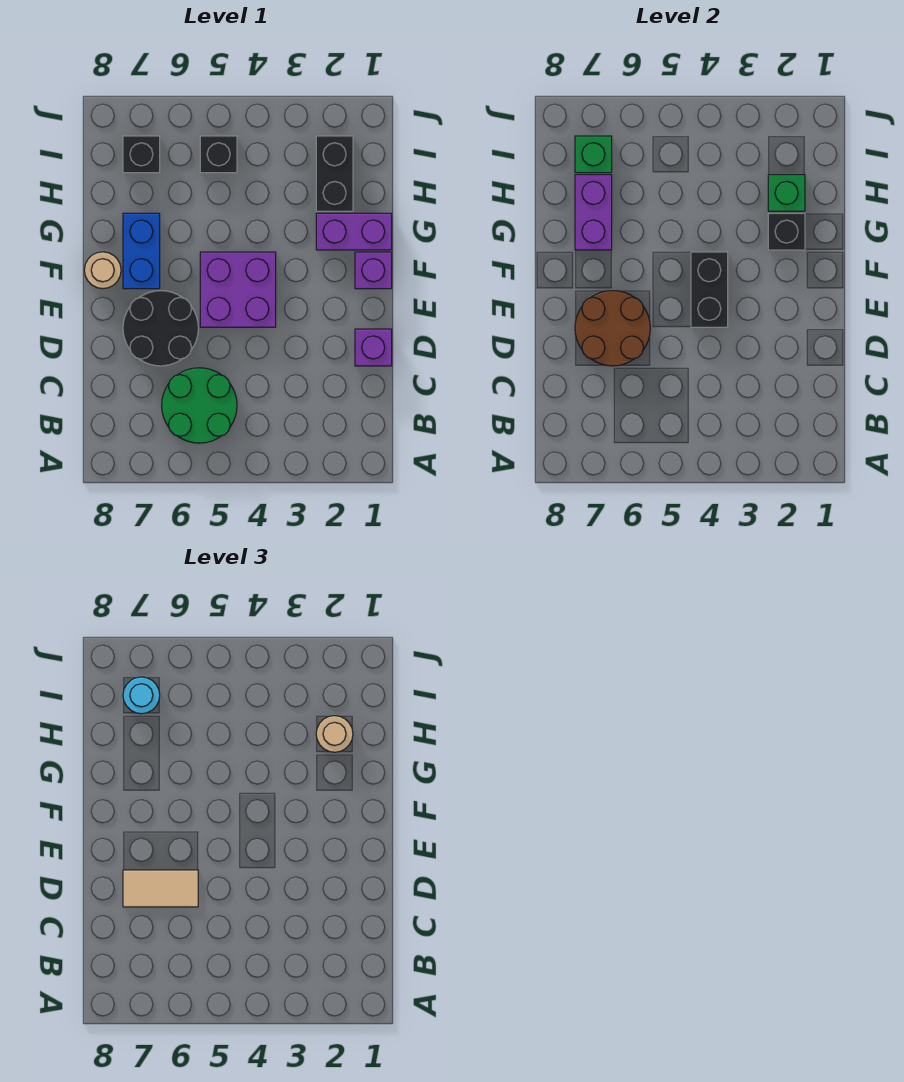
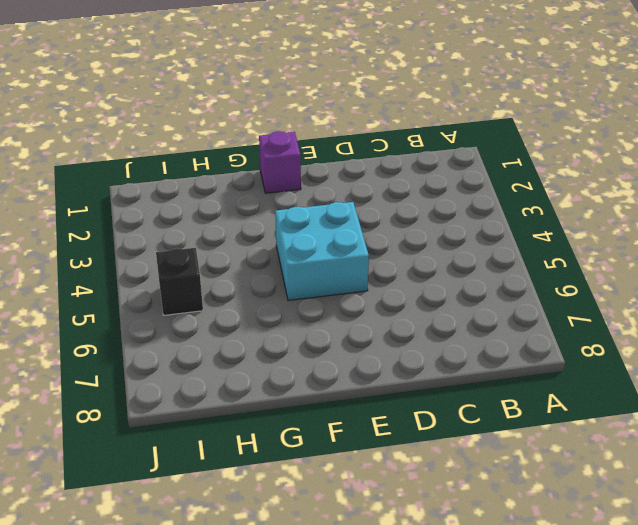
cyan 2x2 brick [275,202,369,300] -> purple 2x2 brick [200,252,276,327]
none -> green 2x2 round brick [162,368,237,443]
none -> purple 1x1 brick [355,329,392,366]
none -> black 2x2 round brick [123,291,198,366]

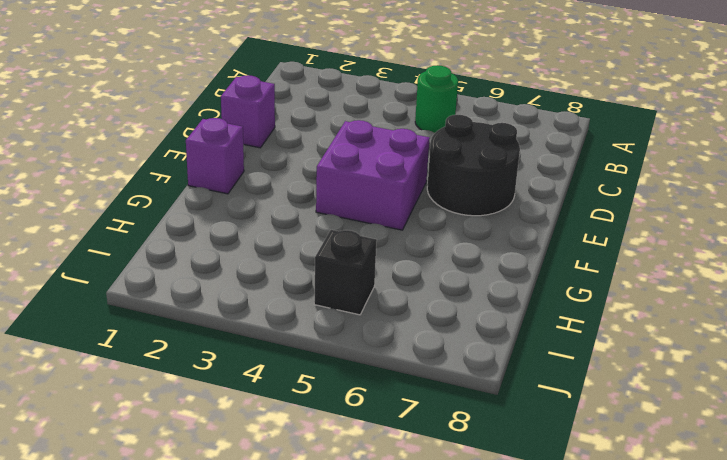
green 1x1 round brick [415,65,458,133] -> green 2x2 round brick [162,368,237,443]
none -> blue 1x2 brick [123,213,160,289]
none -> tan 1x1 round brick [84,252,121,289]
none -> purple 1x2 brick [316,213,392,250]

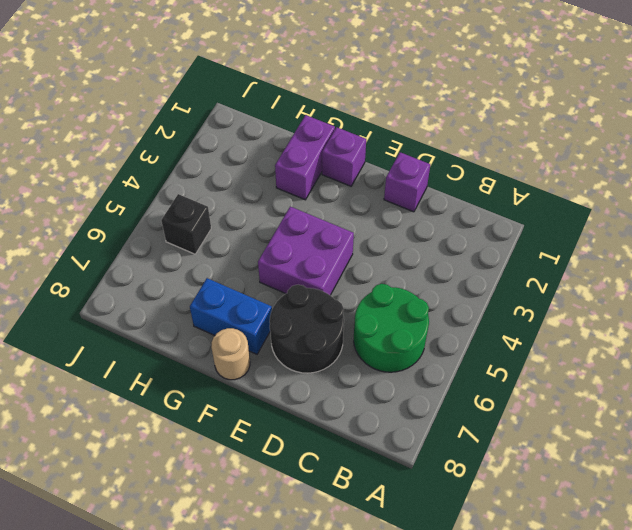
none -> black 1x2 brick [316,136,353,211]
none -> black 1x1 brick [123,136,160,173]
none -> brown 2x2 round brick [575,291,650,366]

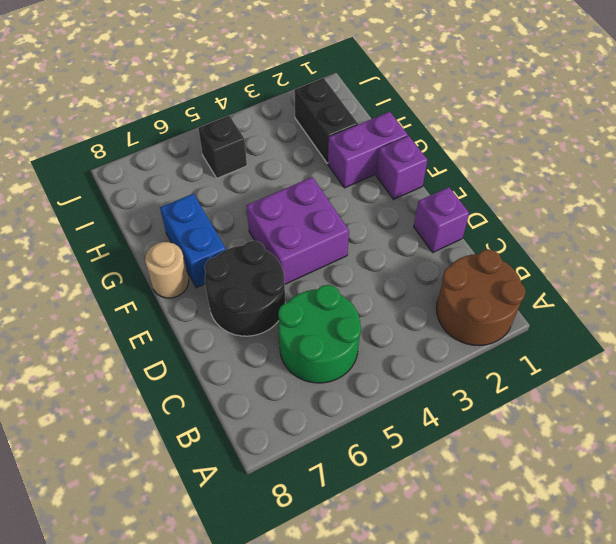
brown 2x2 round brick [437,249,526,346] -> brown 2x2 round brick moved to [575,291,650,366]
none -> black 1x1 brick [123,136,160,173]
none -> black 1x2 brick [691,252,728,327]
none -> black 1x1 brick [768,213,805,250]

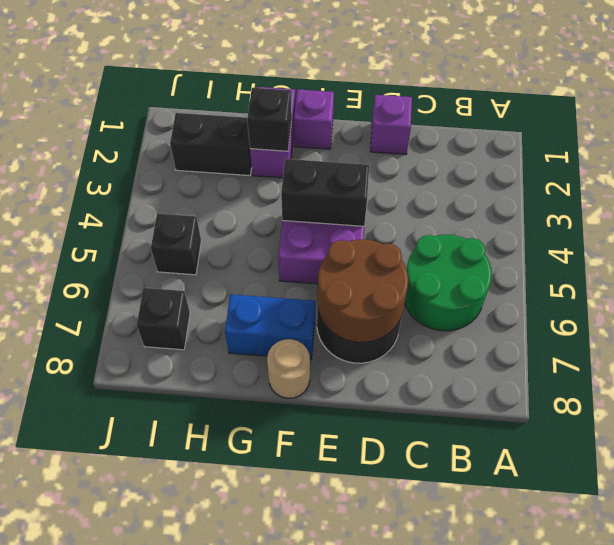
none -> purple 1x2 brick [575,175,612,250]
none -> green 1x1 brick [768,175,805,211]
none -> green 1x1 brick [575,136,612,173]

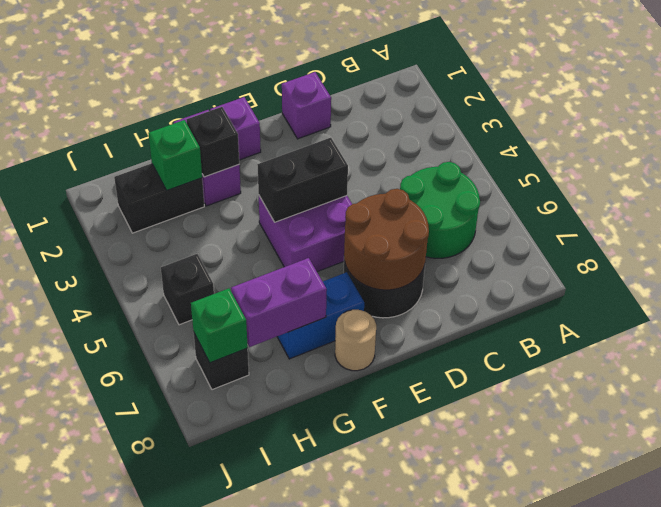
none -> tan 1x2 tile [123,870,198,907]
none -> tan 1x1 round brick [316,716,353,752]
none -> cyan 1x1 round brick [123,677,160,714]

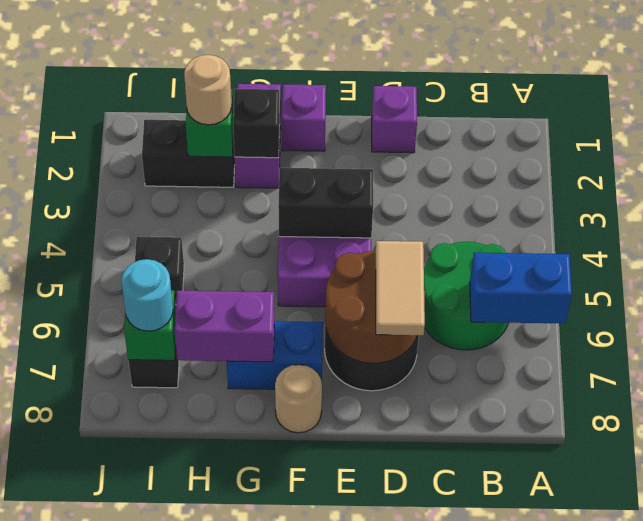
blue 1x2 brick [470,253,572,324] -> none

